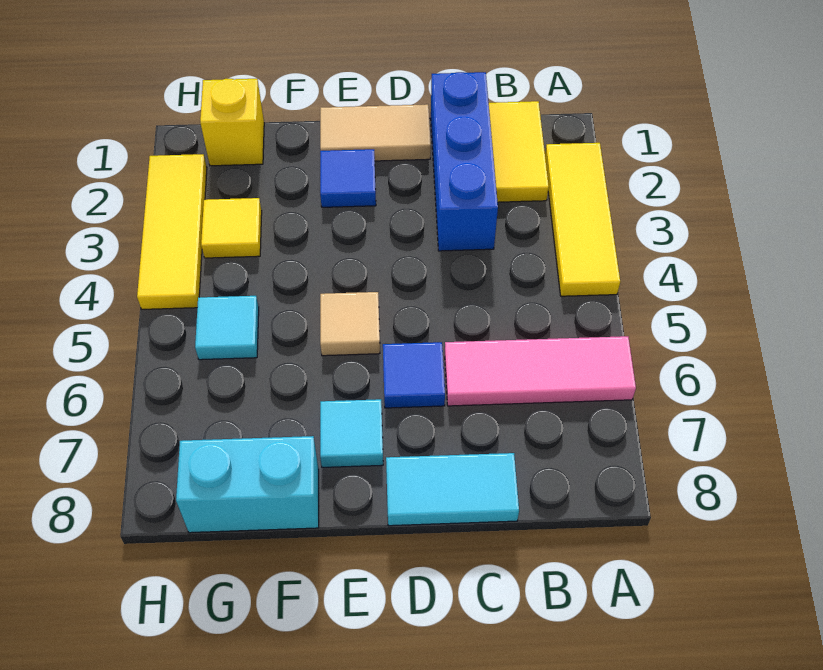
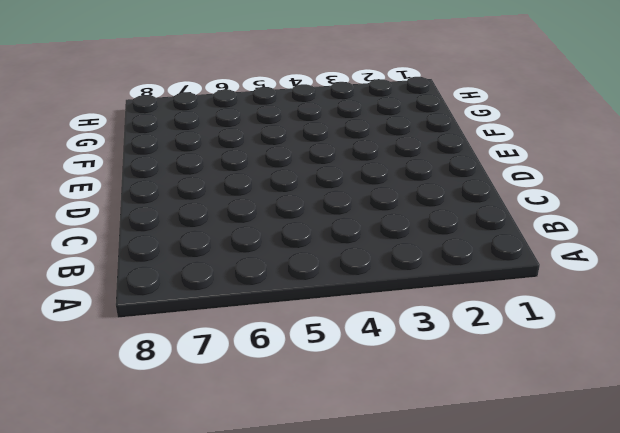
none -> yellow 1x3 tile [545,143,620,296]
none -> pink 1x3 tile [445,336,636,406]
none -> yellow 1x2 tile [489,101,549,202]

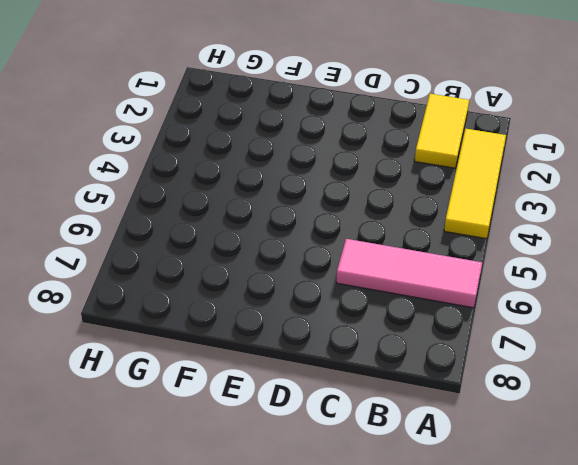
none -> blue 1x3 brick [431,72,498,251]
none -> cyan 1x2 tile [386,453,519,526]
none -> tan 1x2 tile [320,104,431,161]

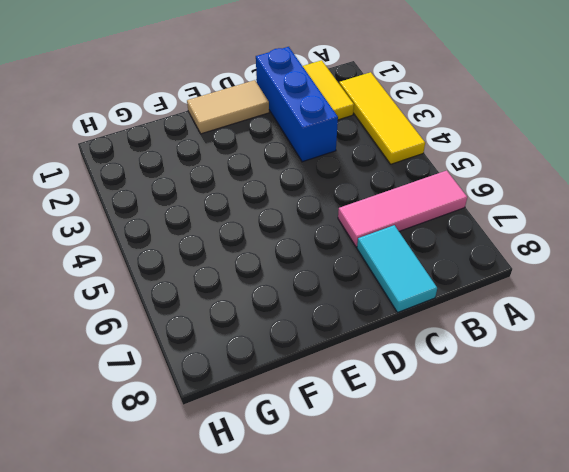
cyan 1x2 tile [357,225,437,312] -> cyan 1x2 tile turned to [386,453,519,526]
none -> blue 1x1 tile [383,342,445,408]
none -> blue 1x1 tile [320,149,376,207]
none -> tan 1x1 tile [320,292,380,356]

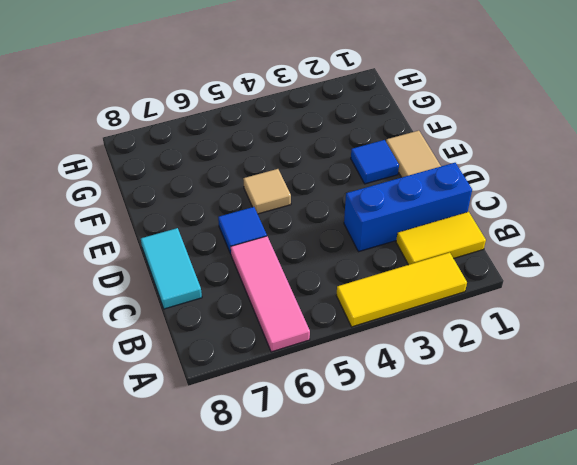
none -> cyan 1x1 tile [320,399,383,467]
none -> cyan 1x2 brick [176,436,319,533]
none -> yellow 1x1 brick [200,79,264,166]

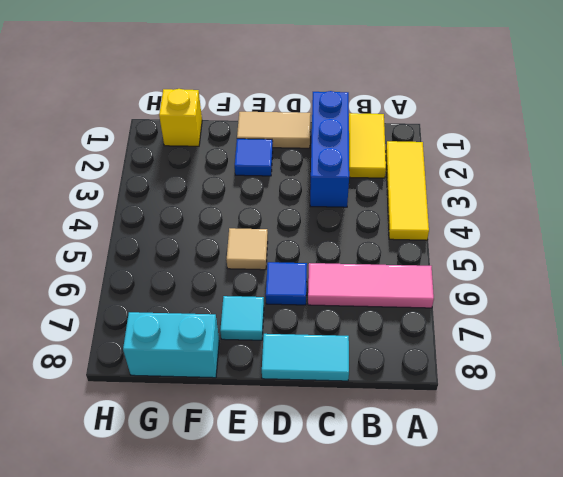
none -> yellow 1x1 tile [201,198,262,258]
none -> cyan 1x1 tile [195,296,259,360]
none -> yellow 1x3 tile [137,154,207,309]

